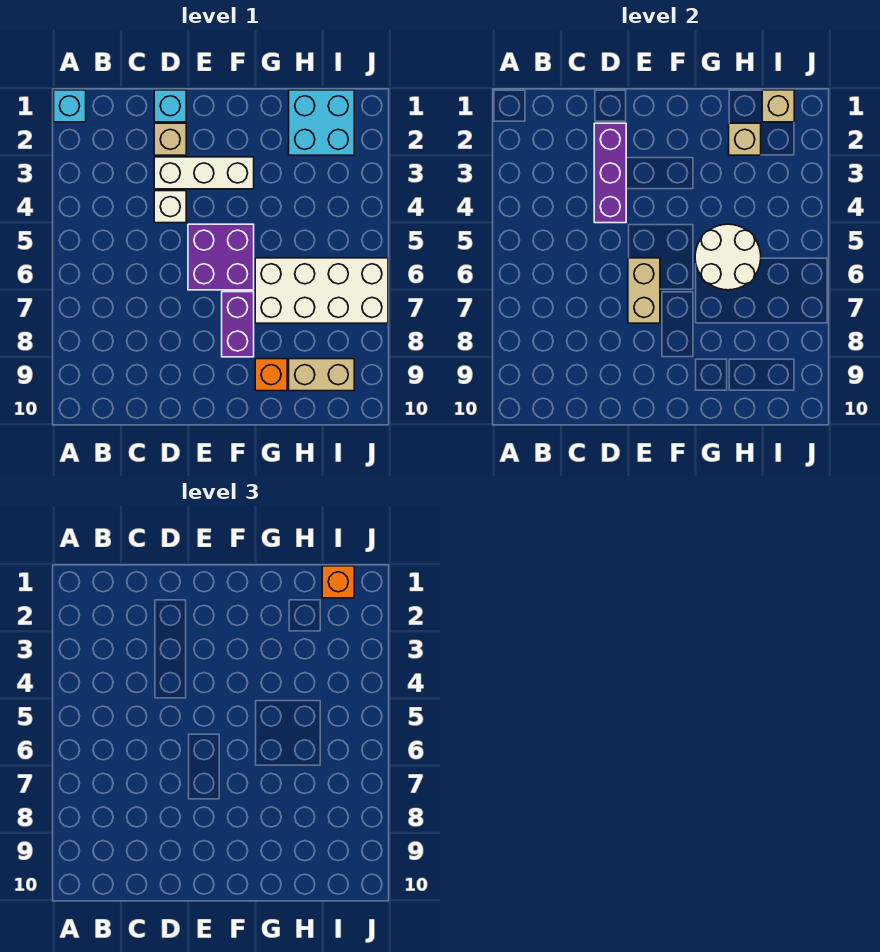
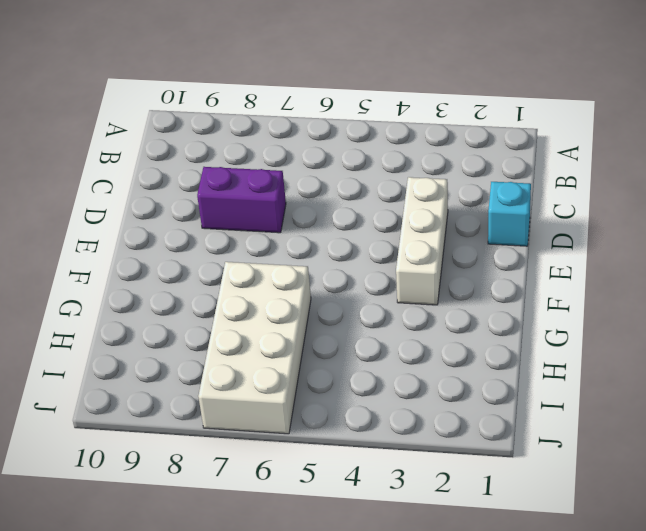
purple 1x2 brick [197,167,286,233] -> purple 1x2 brick moved to [222,292,254,357]
none -> cyan 1x1 brick [54,90,86,122]
none -> tan 1x1 brick [154,123,186,155]
none -> white 1x1 brick [154,191,186,223]

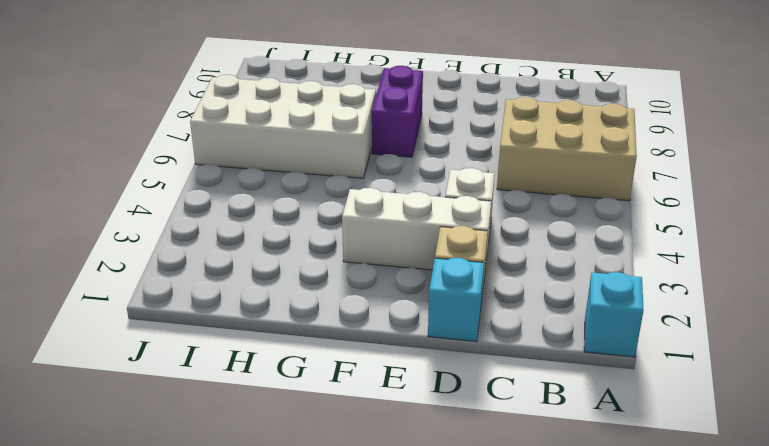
tan 2x3 brick [497,97,637,201] -> none
none -> purple 2x2 brick [188,224,254,290]
none -> orange 1x1 brick [255,359,287,391]
none -> cyan 2x2 brick [289,90,354,155]

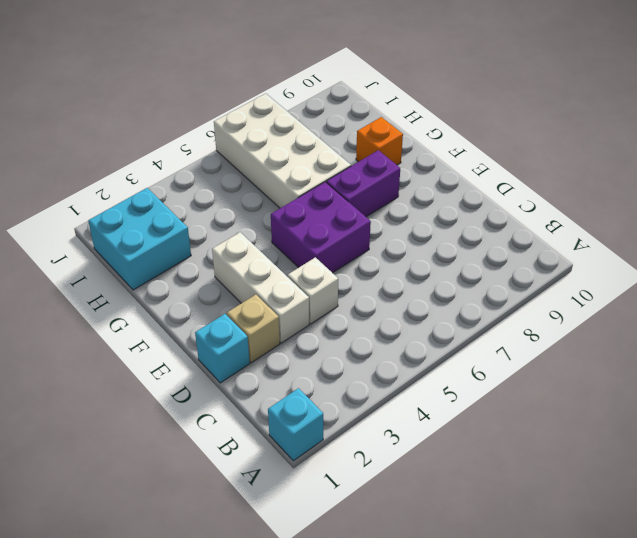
none -> tan 1x2 brick [289,359,354,391]
none -> purple 1x3 brick [594,123,626,223]
none -> tan 1x2 brick [628,258,660,323]

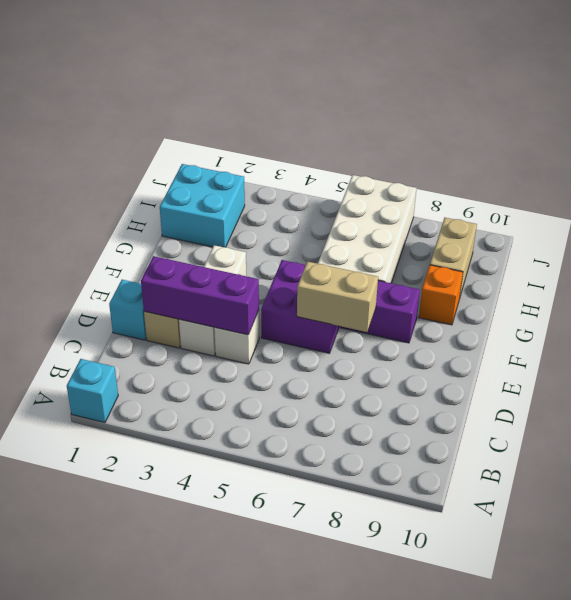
none -> white 2x2 round brick [695,224,761,290]
none -> tan 1x1 brick [729,123,761,155]
none -> tan 1x1 brick [762,90,794,122]

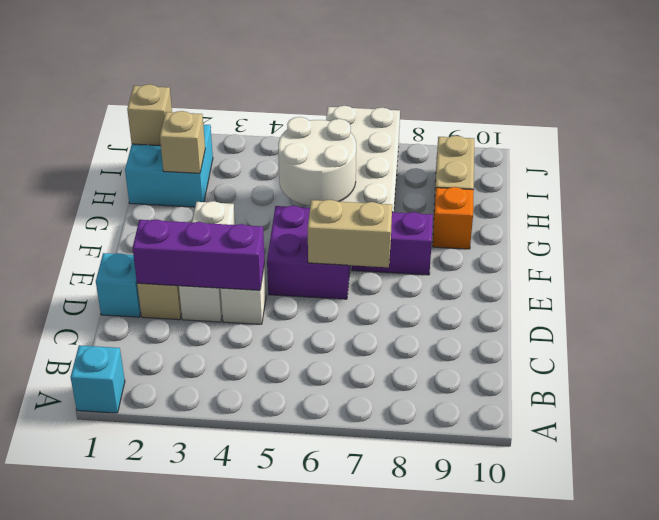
none -> orange 1x1 brick [322,566,354,598]

